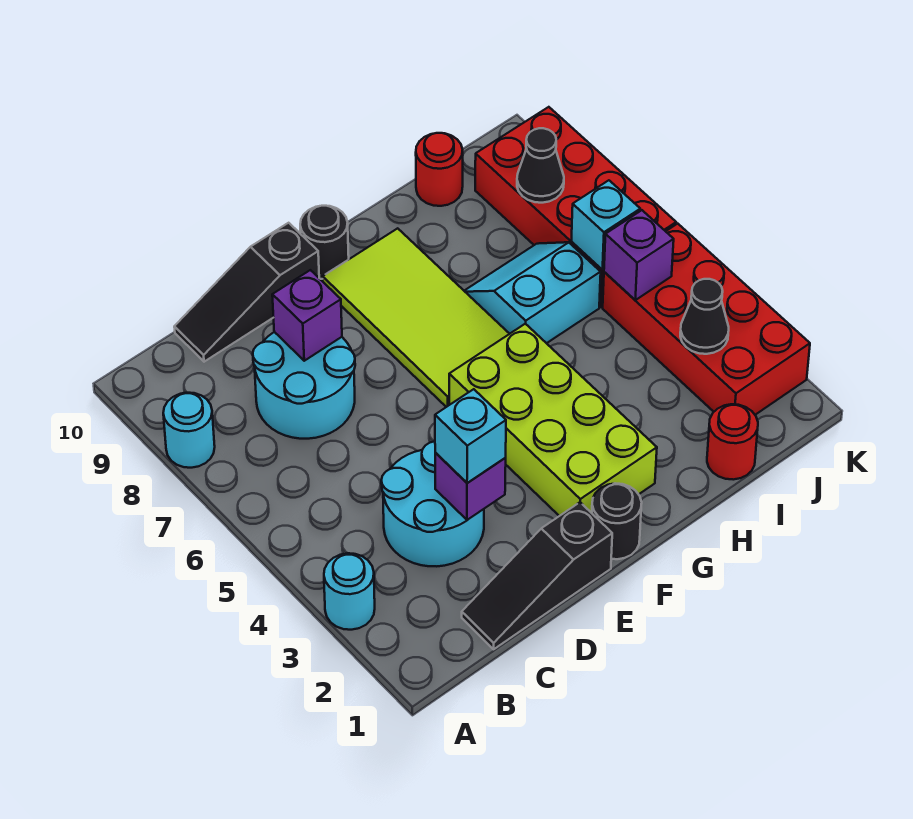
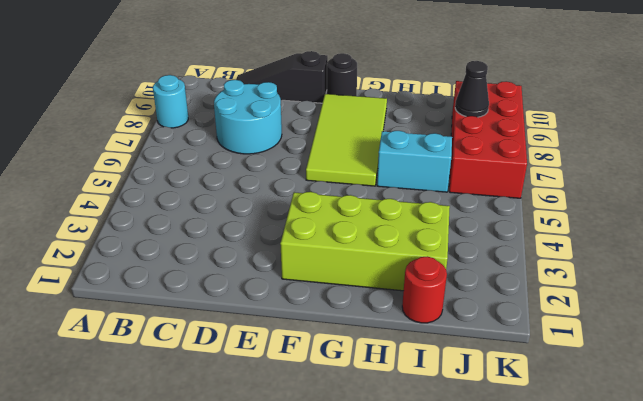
lime 2x4 brick [280,192,450,291] -> lime 2x4 brick turned to [449,324,657,516]
none -> cyan 1x1 round brick [324,553,375,630]
none -> black 1x3 slope [462,502,612,649]
none -> cyan 2x2 round brick [381,441,484,566]

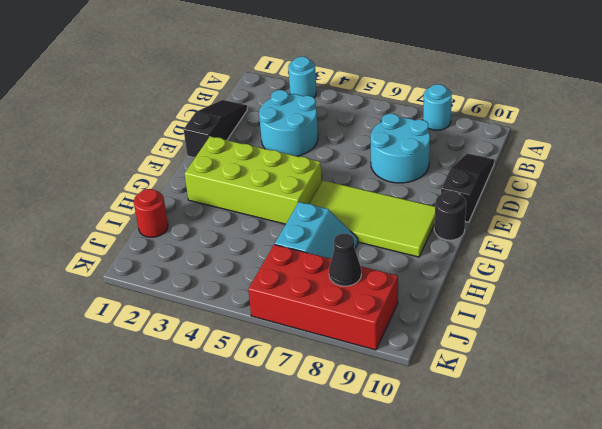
none -> black 1x1 round brick [592,483,642,559]
none -> red 1x1 round brick [416,133,463,206]
none -> red 2x4 brick [603,224,810,415]

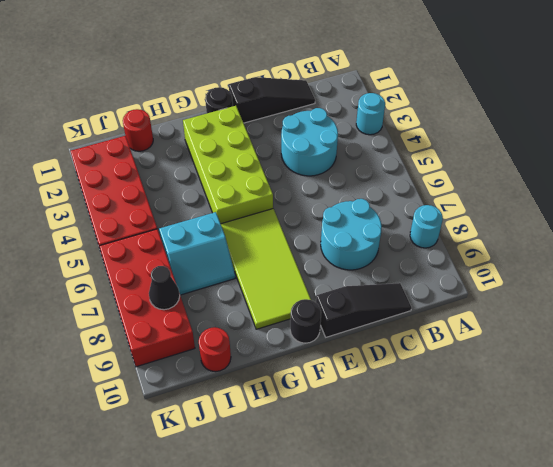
none -> purple 1x1 brick [435,453,506,520]
none -> purple 1x1 brick [272,270,342,361]
none -> black 1x1 cone [680,279,729,354]

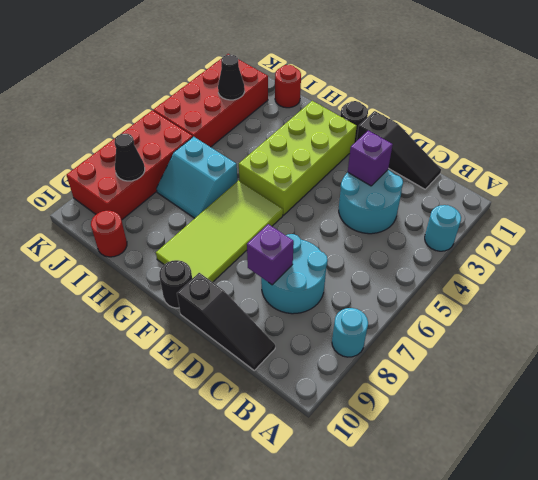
none -> purple 1x1 brick [604,210,674,300]
none -> cyan 1x1 brick [571,180,640,270]
none -> cyan 1x1 brick [435,389,506,483]

